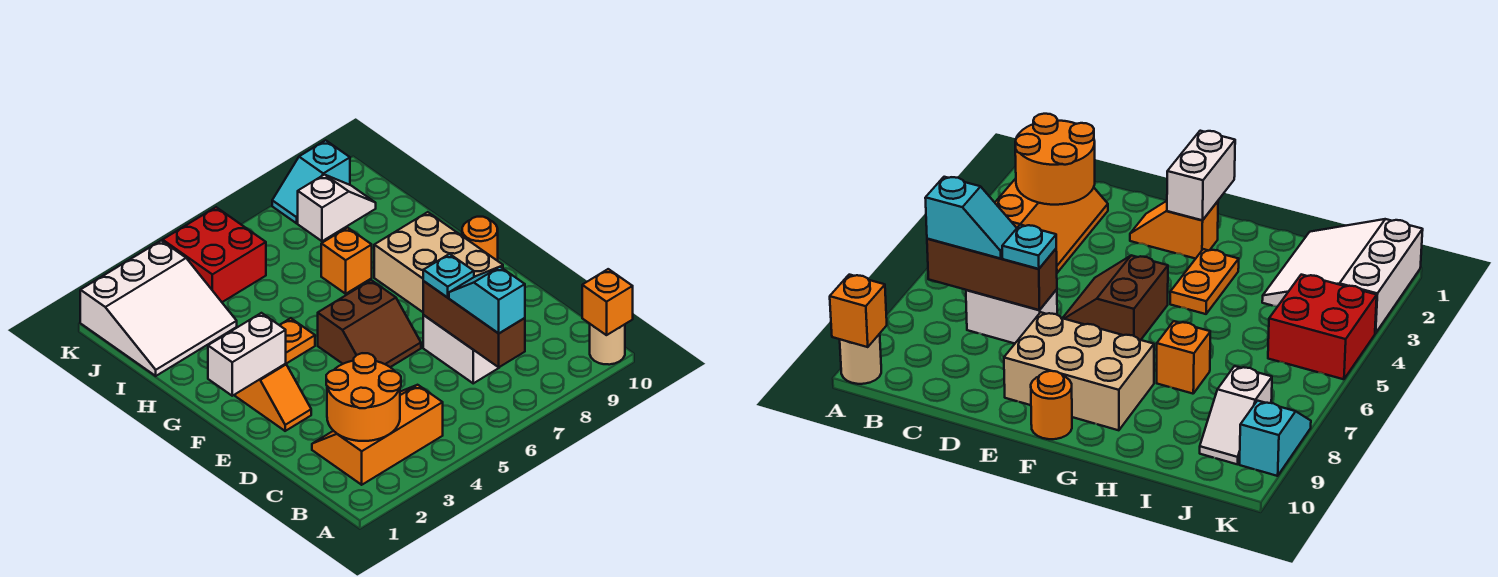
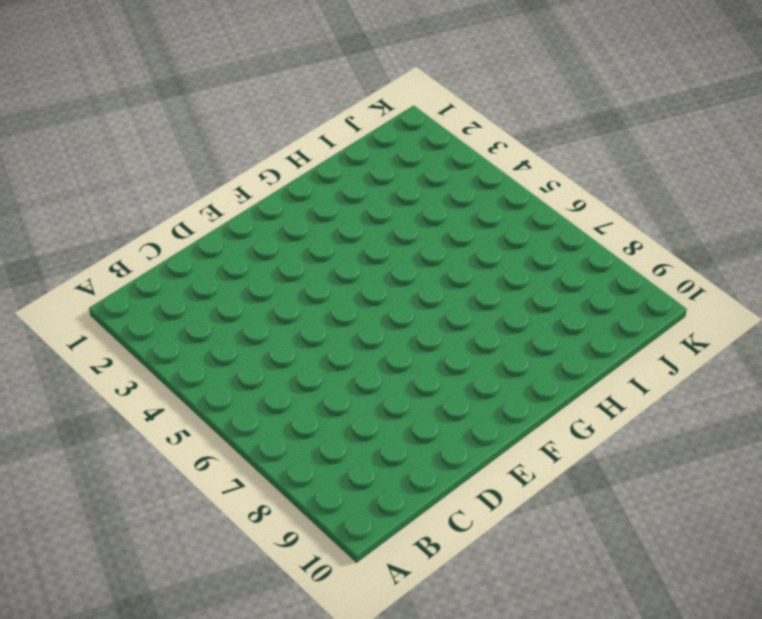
none -> tan 1x1 round brick [590,324,625,365]
none -> orange 2x3 slope [312,385,443,485]
none -> white 1x2 brick [423,315,499,383]

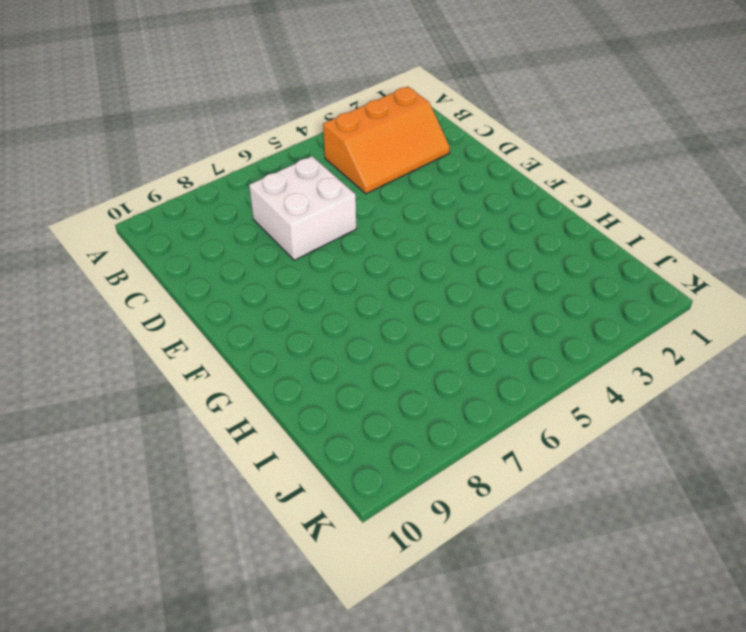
white 2x2 brick [249,156,356,260] -> white 1x2 brick [423,315,499,383]
none -> tan 1x1 round brick [590,324,625,365]
none -> orange 1x2 slope [235,364,311,431]
none -> brown 2x2 slope [318,280,421,367]

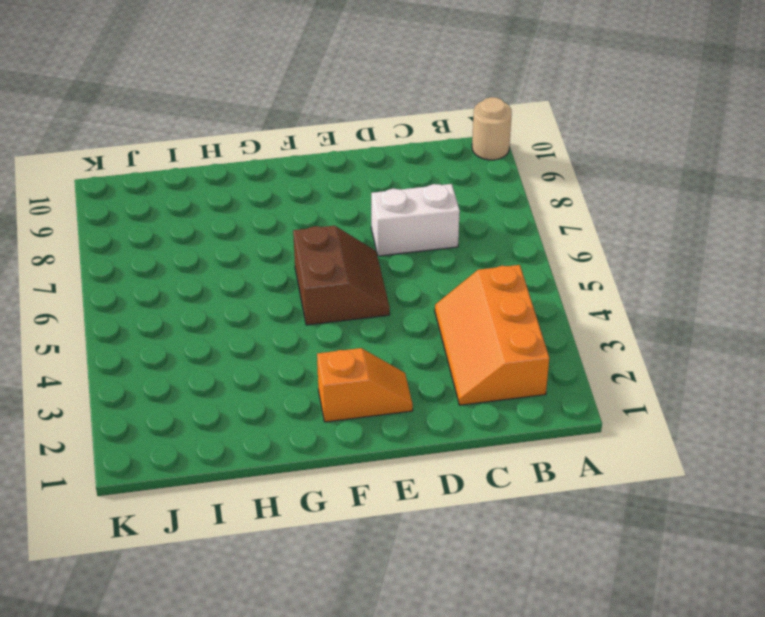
none -> tan 2x3 brick [374,212,503,312]
none -> orange 1x1 round brick [462,217,498,261]
none -> orange 1x2 plate [280,318,315,364]

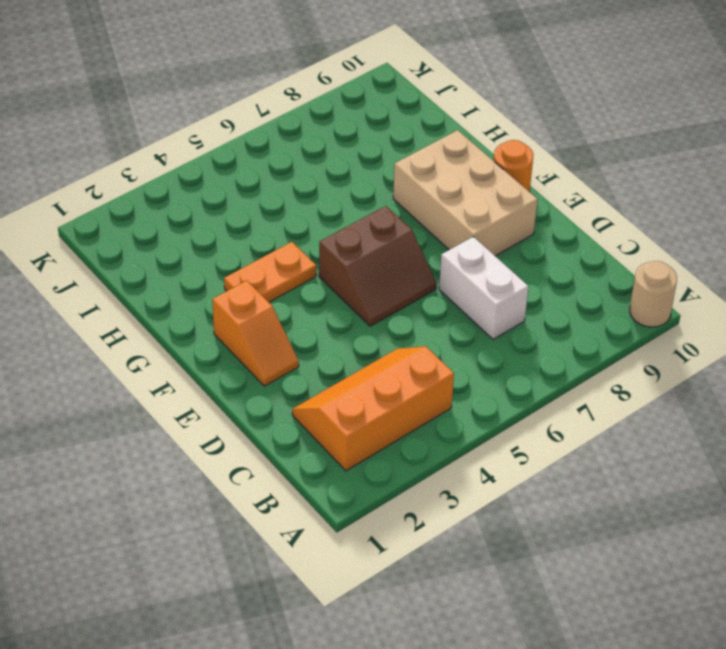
none -> orange 1x1 brick [321,228,372,294]
none -> white 3x3 slope [80,241,237,376]
none -> red 2x2 brick [163,207,266,302]

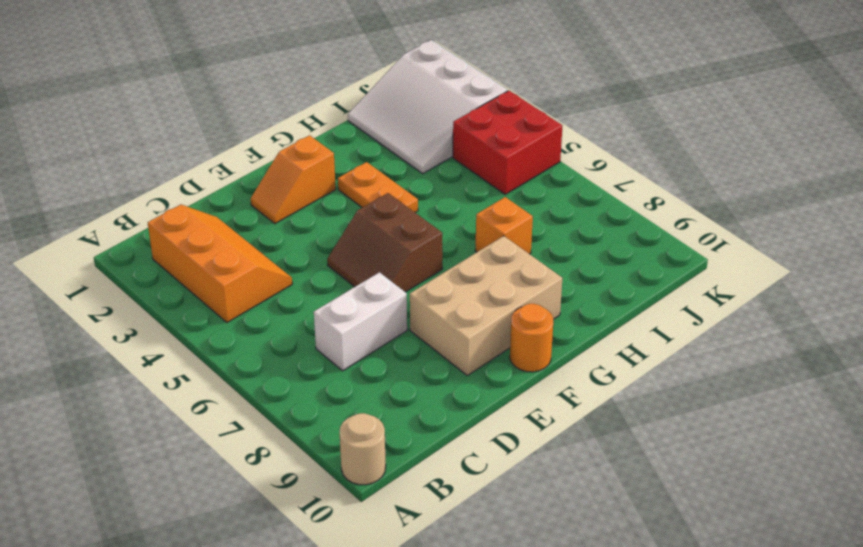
none -> white 1x2 slope [298,175,376,241]
none -> cyan 1x2 slope [272,140,350,223]
none -> orange 1x1 brick [582,269,633,335]

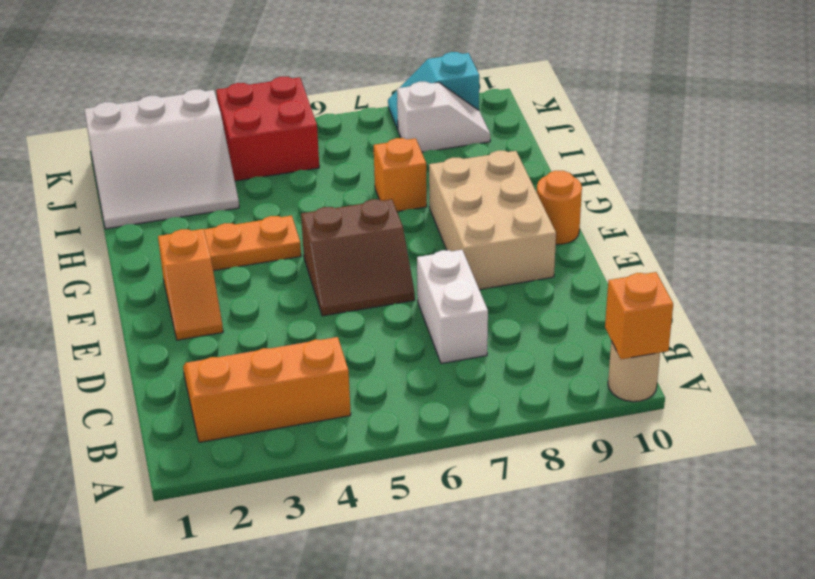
none -> orange 2x2 round brick [326,353,401,441]
none -> brown 1x3 brick [423,281,525,367]
none -> white 1x2 brick [208,313,286,396]

